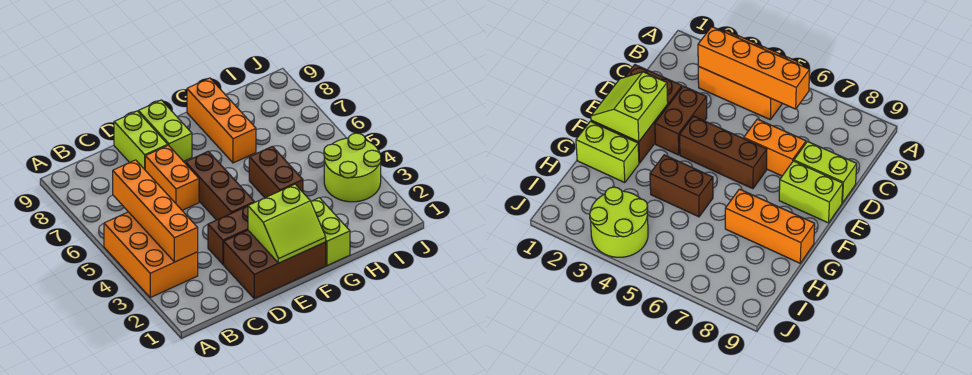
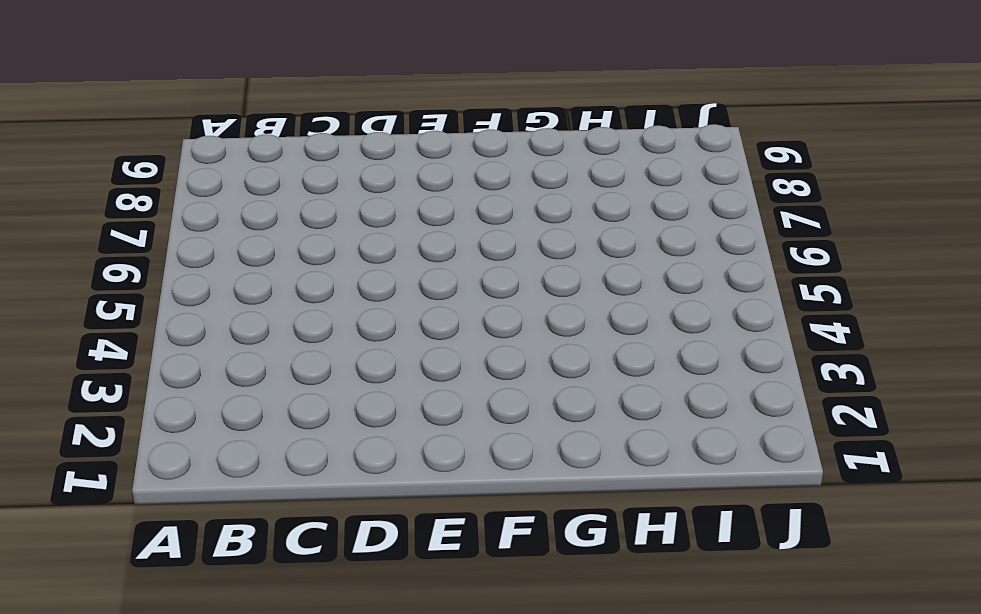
none -> orange 2x3 brick [104,212,198,297]
none -> brown 2x3 brick [224,230,326,299]
none -> brown 1x2 brick [208,206,248,264]

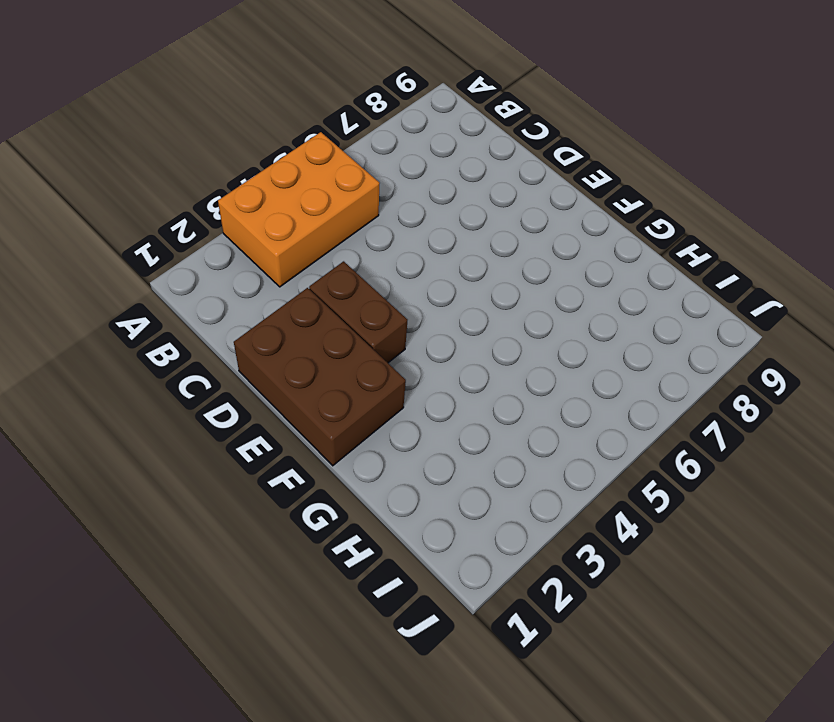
none -> orange 1x2 brick [145,145,199,210]
none -> lime 1x2 brick [114,111,168,169]
none -> brown 1x3 brick [185,151,255,220]

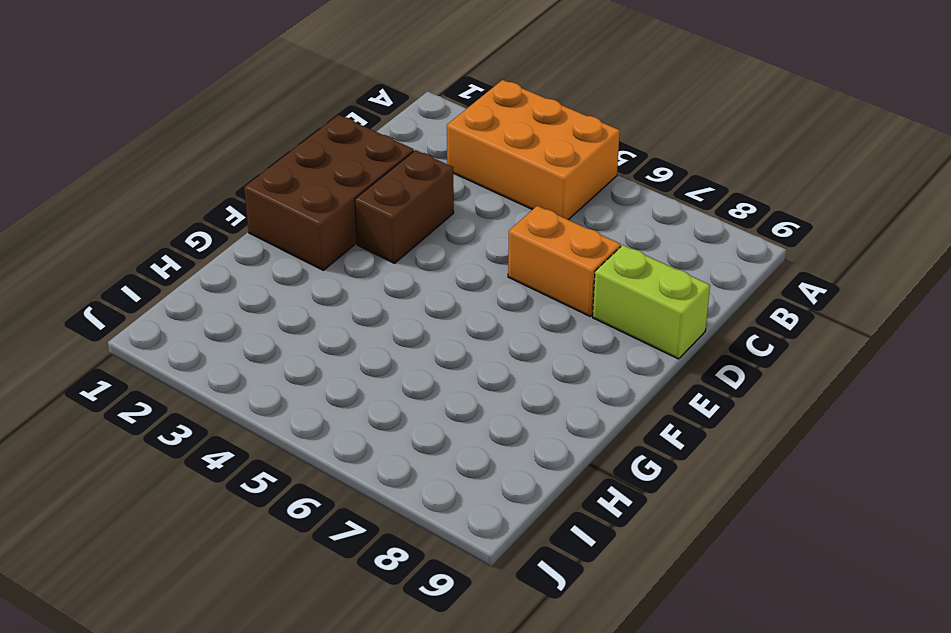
none -> brown 1x3 brick [185,151,255,220]
none -> lime 1x2 brick [138,100,192,161]
none -> lime 1x2 brick [311,198,350,265]

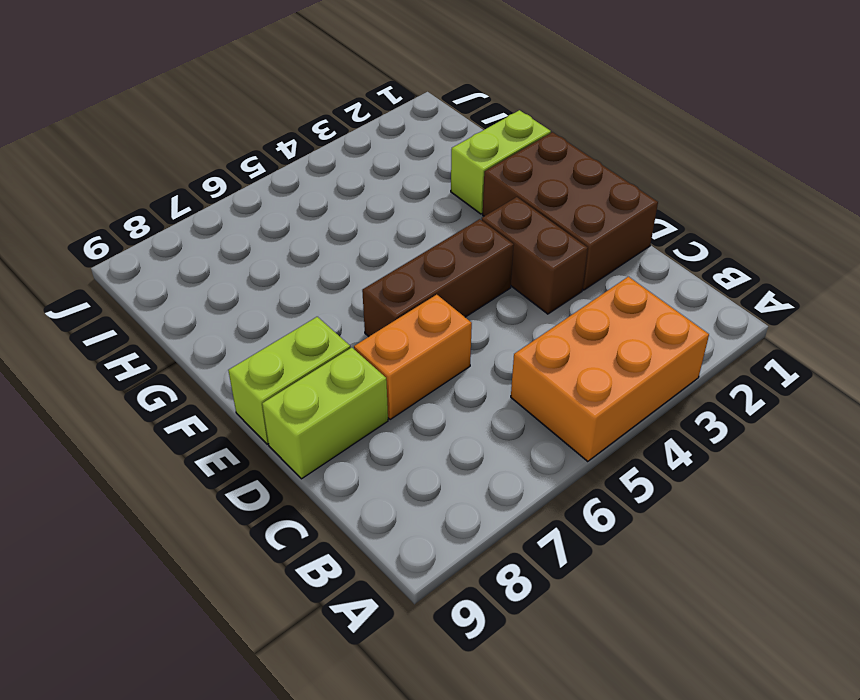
none -> brown 1x2 brick [249,146,303,198]
none -> orange 1x3 brick [187,78,256,163]
none -> lime 2x2 round brick [324,133,381,202]

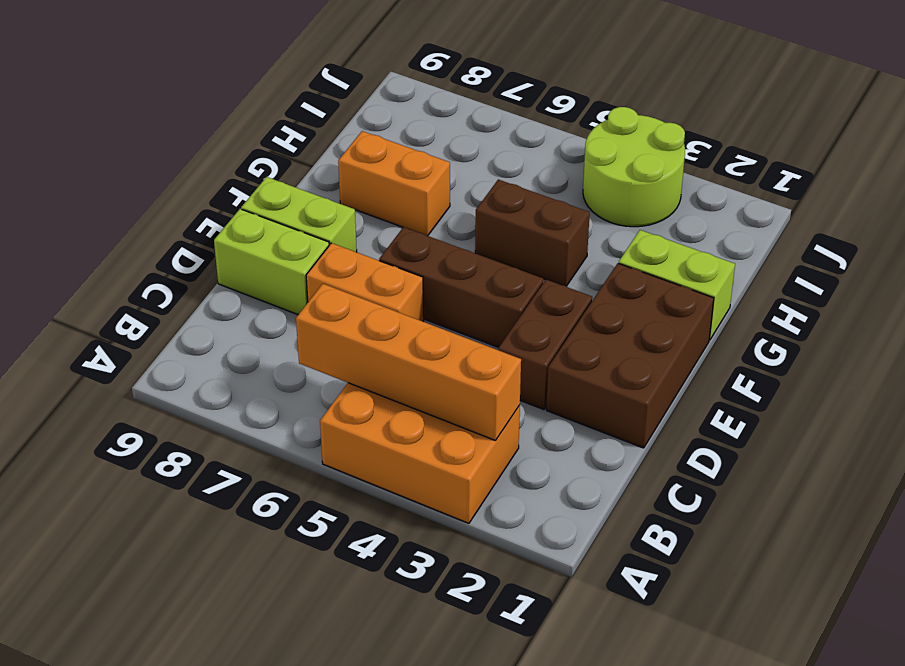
orange 1x2 brick [338,131,450,236] -> orange 1x3 brick [187,78,256,163]
none -> lime 2x2 slope [248,184,326,263]

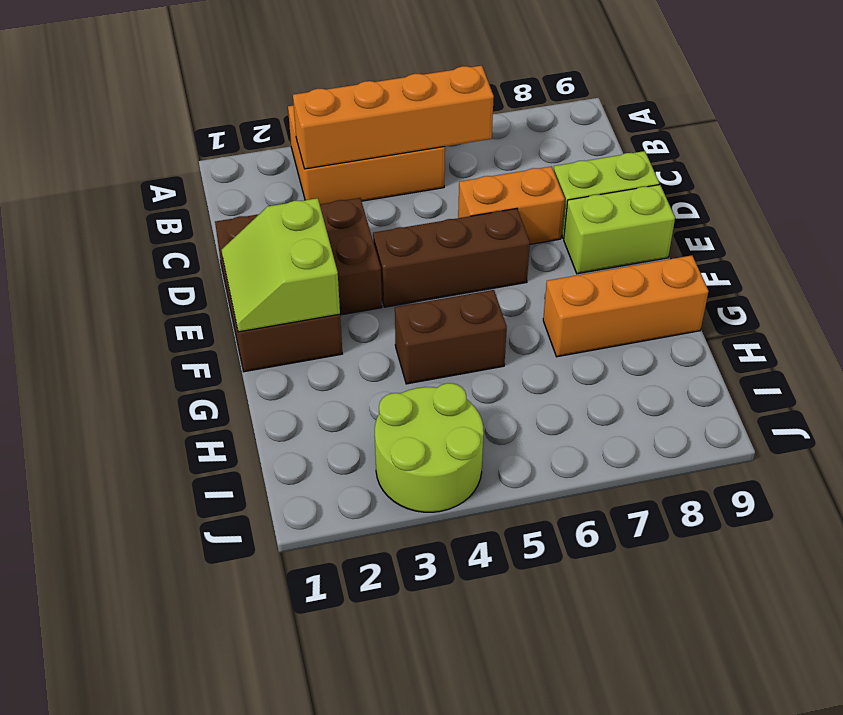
none -> lime 1x2 brick [311,198,350,265]

